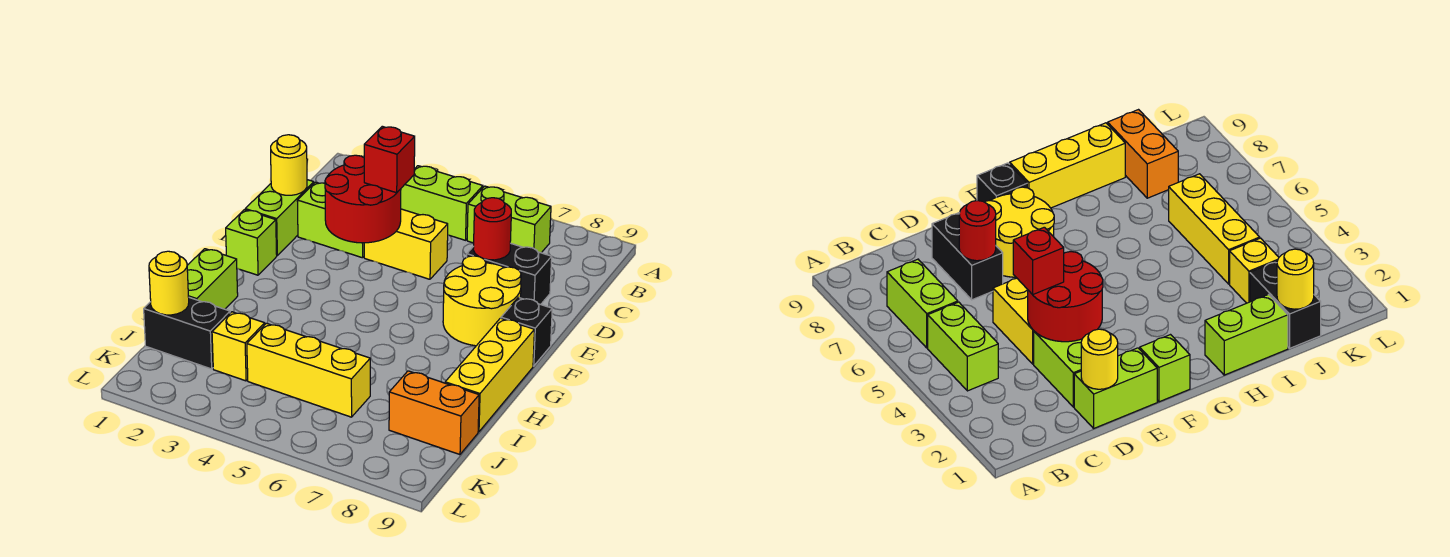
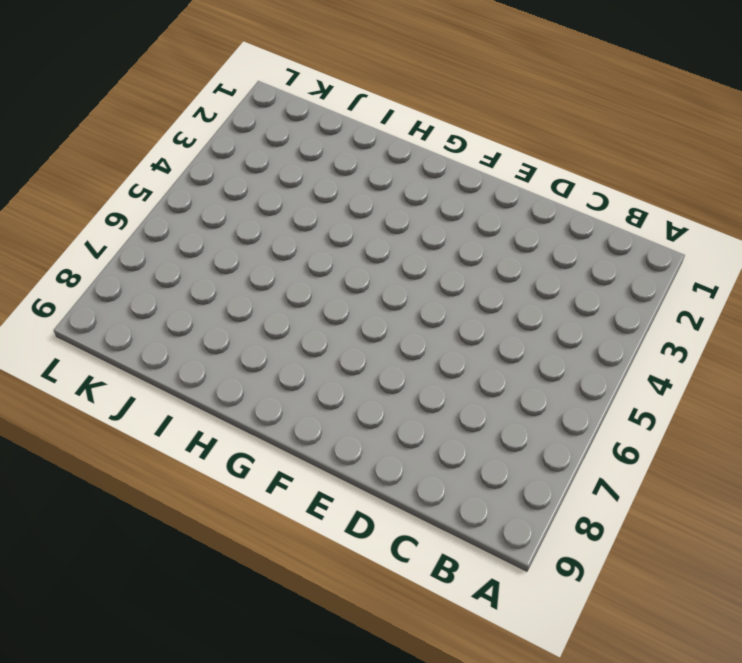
none -> lime 1x2 brick [401,166,483,240]
none -> lime 1x2 brick [467,186,551,253]
none -> lime 1x2 brick [245,180,314,255]

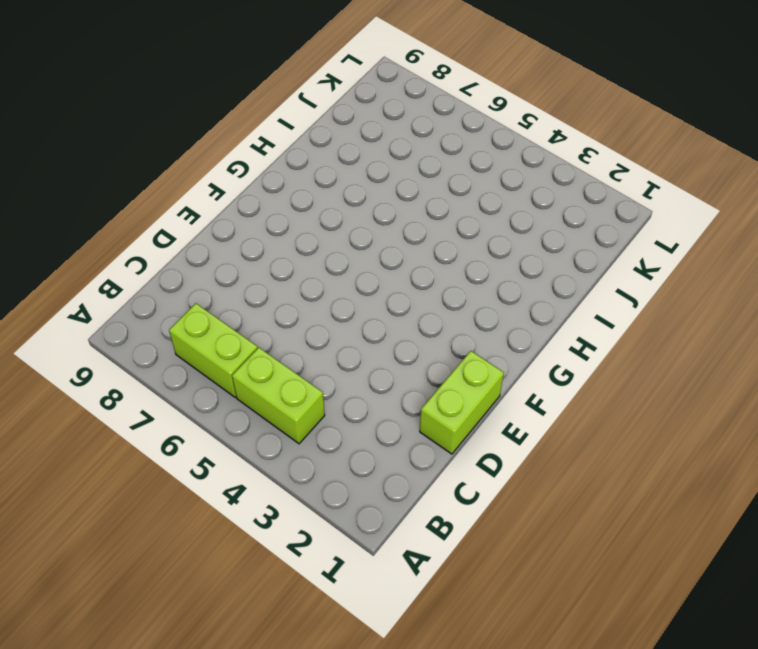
none -> lime 1x2 brick [297,182,364,258]
none -> yellow 1x2 brick [364,209,448,279]
none -> black 1x2 brick [467,243,552,304]

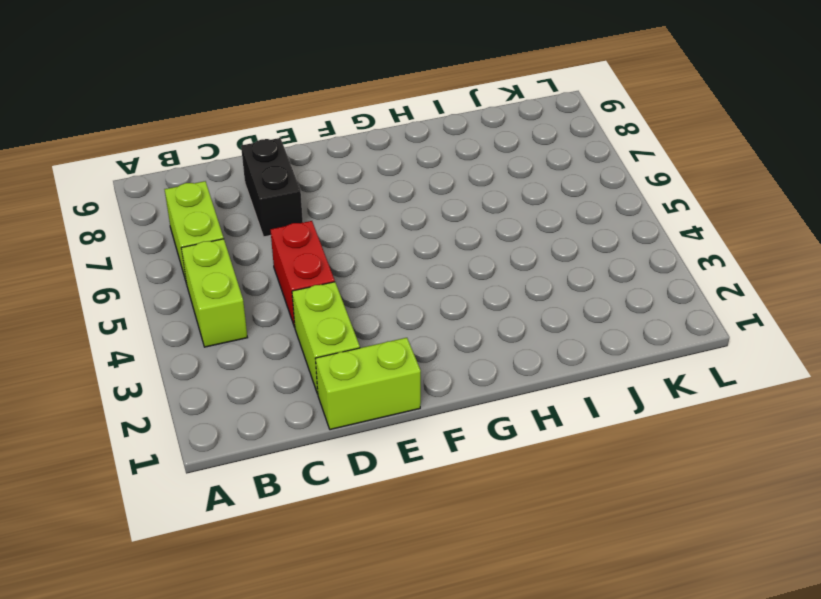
red 1x2 brick [271,221,335,327] -> yellow 1x2 brick [364,209,448,279]
none -> yellow 2x2 round brick [443,256,521,346]
none -> lime 1x1 brick [226,210,277,275]
none -> black 1x1 brick [501,297,552,366]

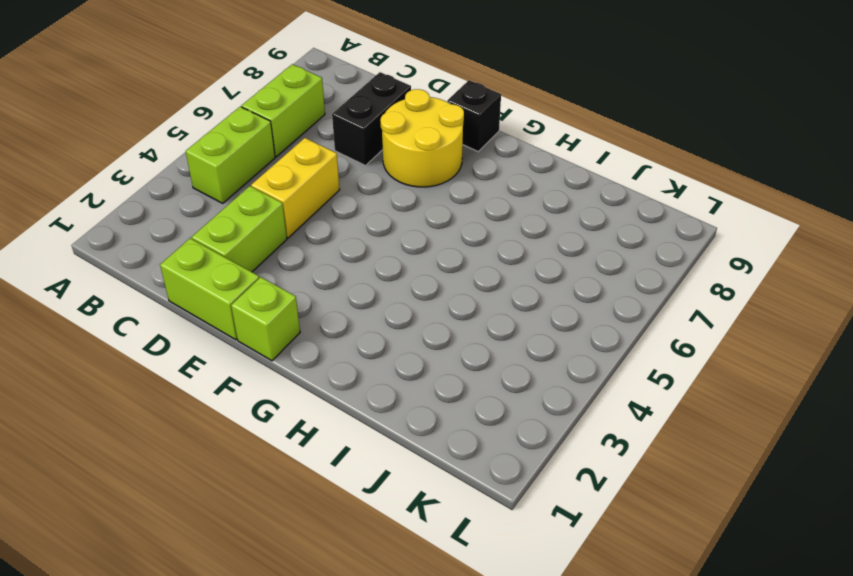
none -> yellow 1x3 brick [445,318,534,432]
none -> lime 1x2 brick [187,249,238,309]
none -> black 1x2 brick [144,298,230,369]

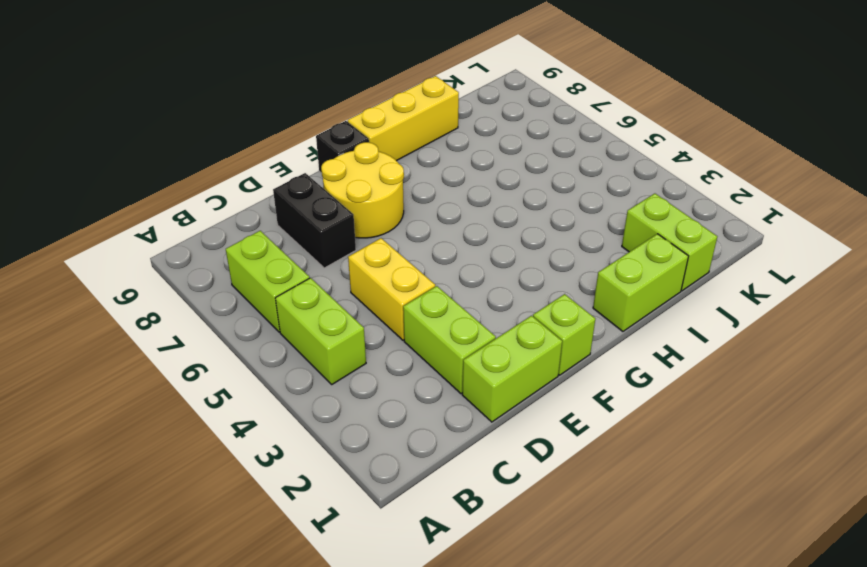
lime 1x2 brick [622,194,717,291] -> black 1x2 brick [144,298,230,369]
none -> yellow 1x1 brick [212,312,265,381]
none -> yellow 1x3 brick [247,323,370,417]
none -> orange 1x2 brick [389,371,479,455]

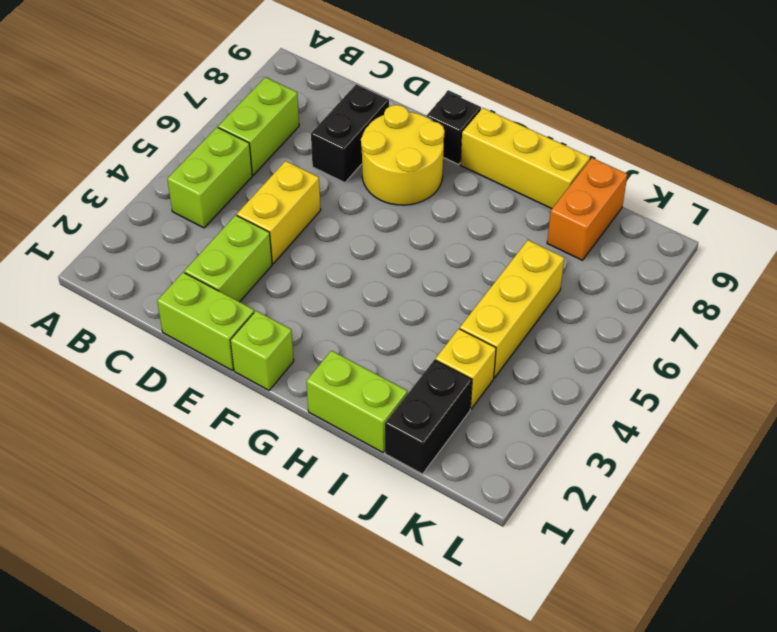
none -> yellow 1x1 round brick [271,135,307,195]
none -> red 2x2 round brick [325,155,401,243]
none -> red 1x1 round brick [473,198,511,260]

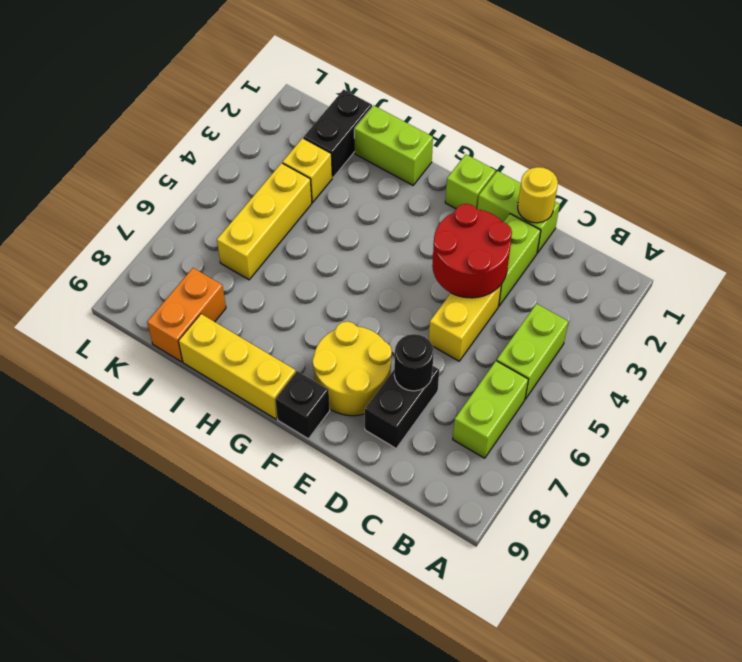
black 1x1 round brick [394,334,434,391] -> red 1x1 round brick [473,198,511,260]
none -> yellow 1x1 round brick [149,251,189,315]
none -> red 1x1 brick [364,126,415,193]

